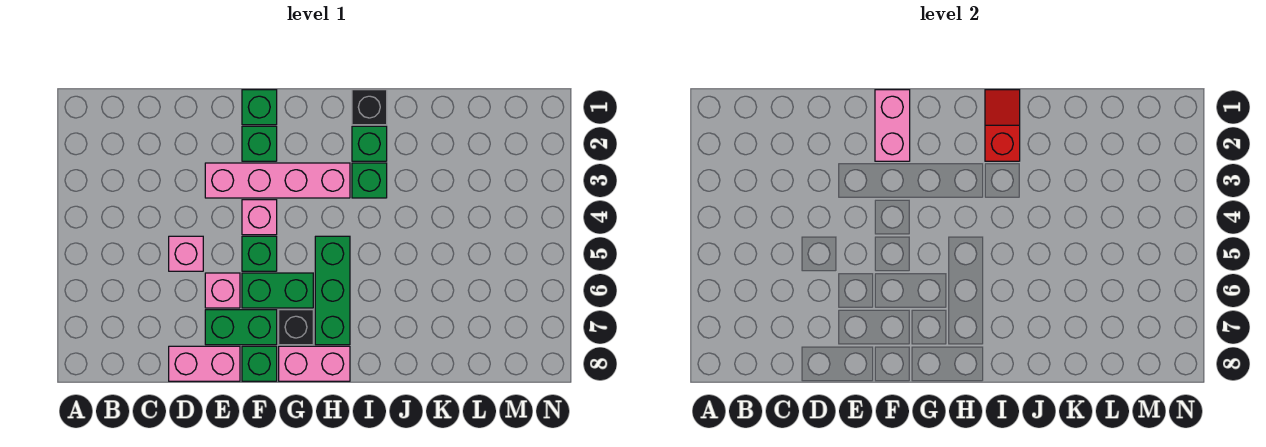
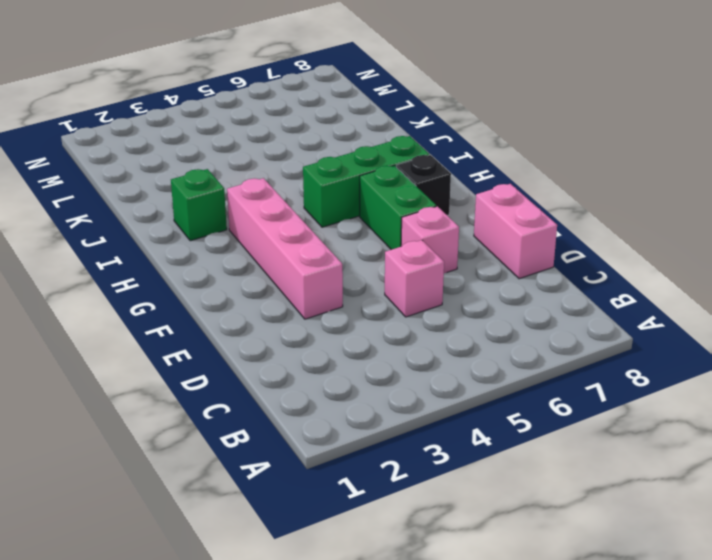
none -> green 1x2 brick [205,310,277,345]
none -> green 1x1 brick [242,90,277,125]
none -> green 1x1 brick [242,126,277,161]

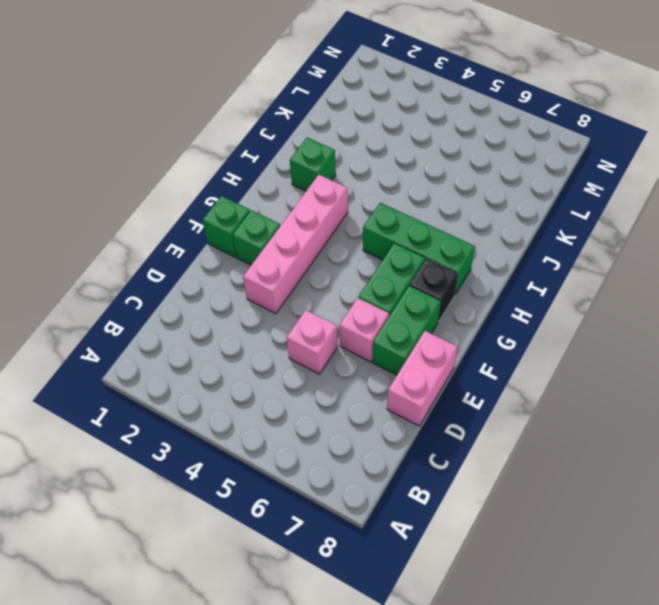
none -> pink 1x1 brick [242,200,277,235]
none -> green 1x1 brick [242,236,277,271]
none -> green 1x1 brick [242,346,277,381]

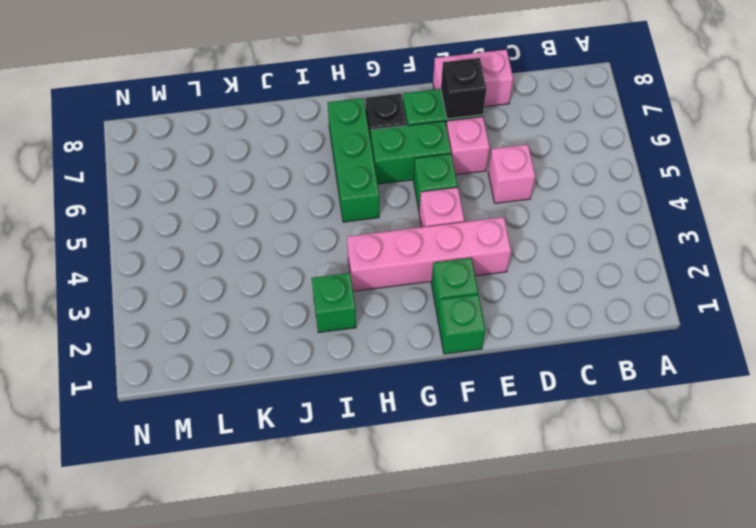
black 1x1 brick [441,58,486,119] -> black 1x1 brick moved to [352,90,387,125]
none -> green 1x1 brick [242,346,277,381]
none -> pink 1x2 brick [279,346,350,381]
none -> green 1x1 brick [352,163,387,198]

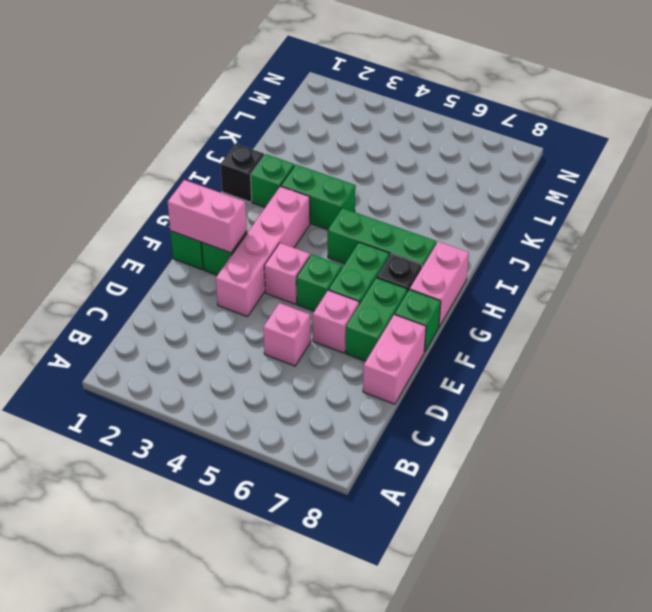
green 1x2 brick [281,165,356,230] -> green 1x1 brick [352,163,387,198]
none -> red 1x2 slope [985,90,1020,161]

